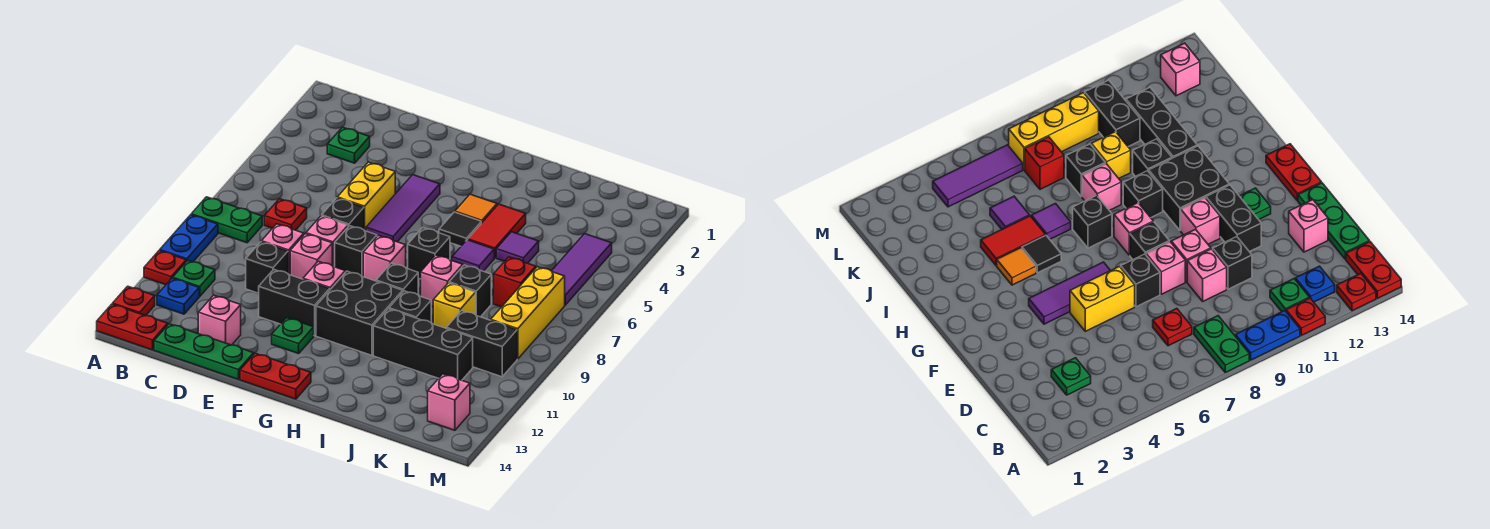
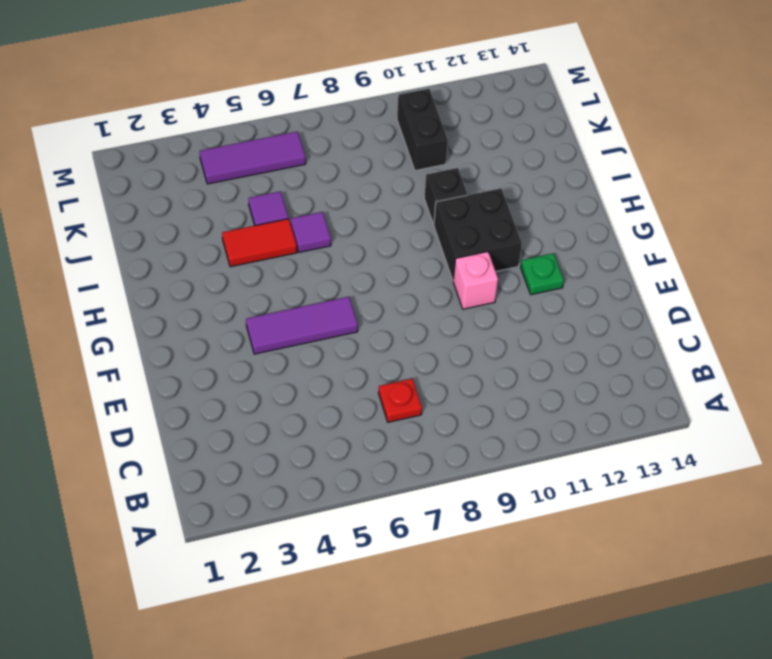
none -> green 1x2 plate [191,197,262,243]
none -> blue 1x2 plate [160,215,218,262]
none -> red 1x1 plate [144,250,186,285]
none -> red 1x1 plate [113,286,155,316]

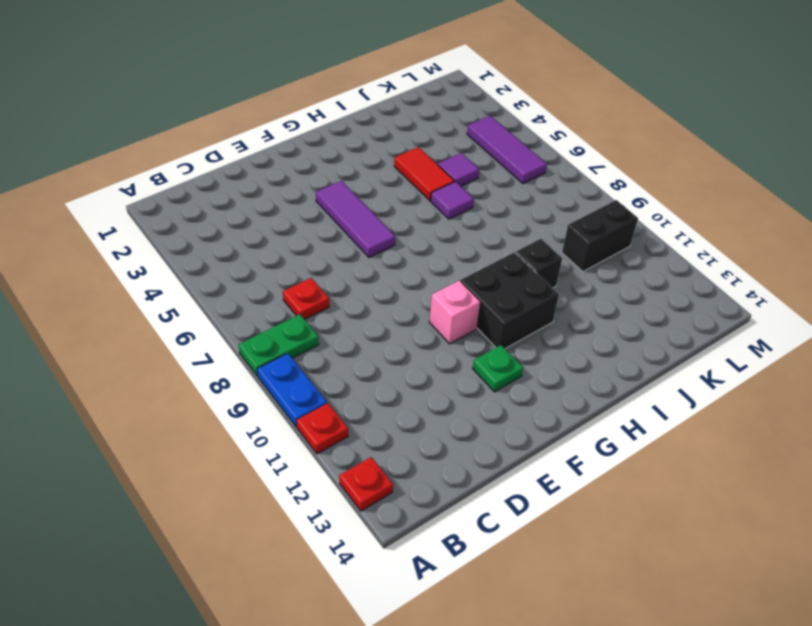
none -> red 1x2 plate [97,304,168,350]
none -> green 1x1 plate [173,261,215,296]
none -> blue 1x1 plate [157,278,199,314]
none -> green 1x1 plate [327,127,370,163]

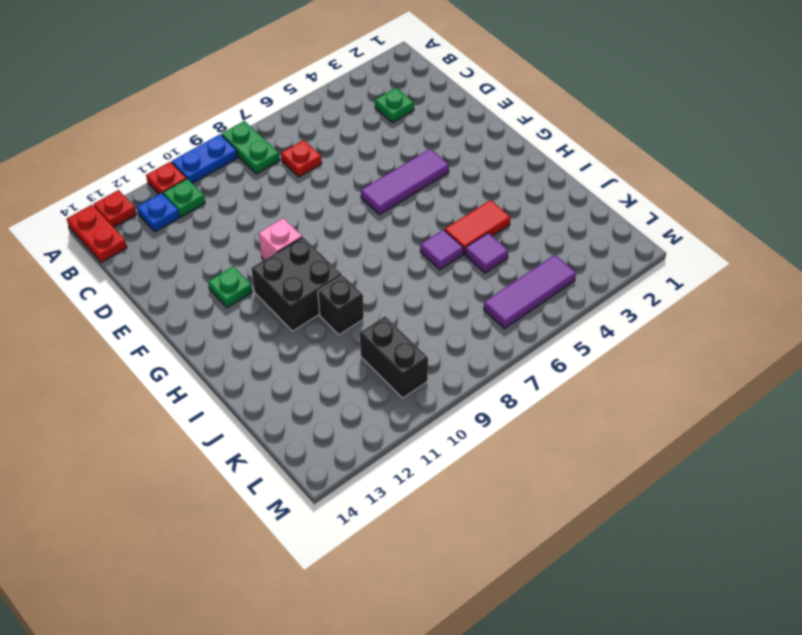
none -> green 1x3 plate [154,324,254,379]
none -> pink 1x1 brick [262,224,304,275]
none -> black 1x1 brick [246,242,288,293]
none -> pink 1x1 brick [198,295,241,345]

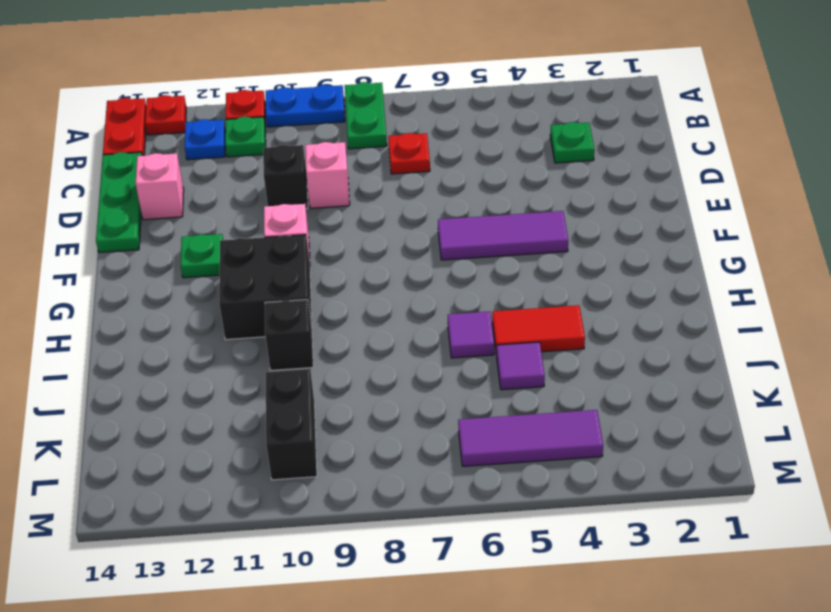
none -> yellow 1x2 brick [337,162,395,231]
none -> black 1x1 brick [322,198,364,230]
none -> pink 1x1 brick [306,216,348,267]
none -> pink 1x1 brick [290,234,332,279]

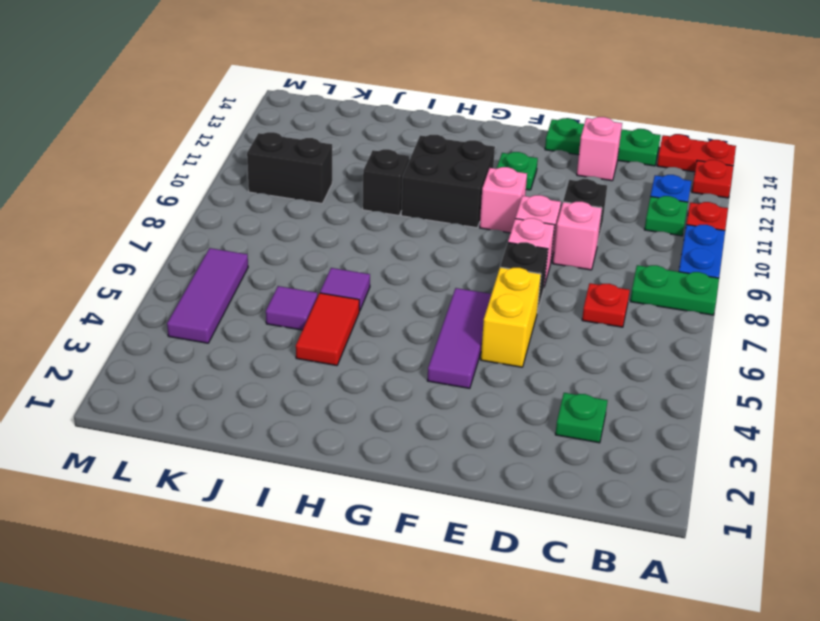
none -> black 1x2 brick [259,270,330,336]
none -> black 1x1 brick [335,226,377,277]
none -> red 1x2 plate [240,353,311,399]
none -> pink 1x1 brick [363,235,406,281]

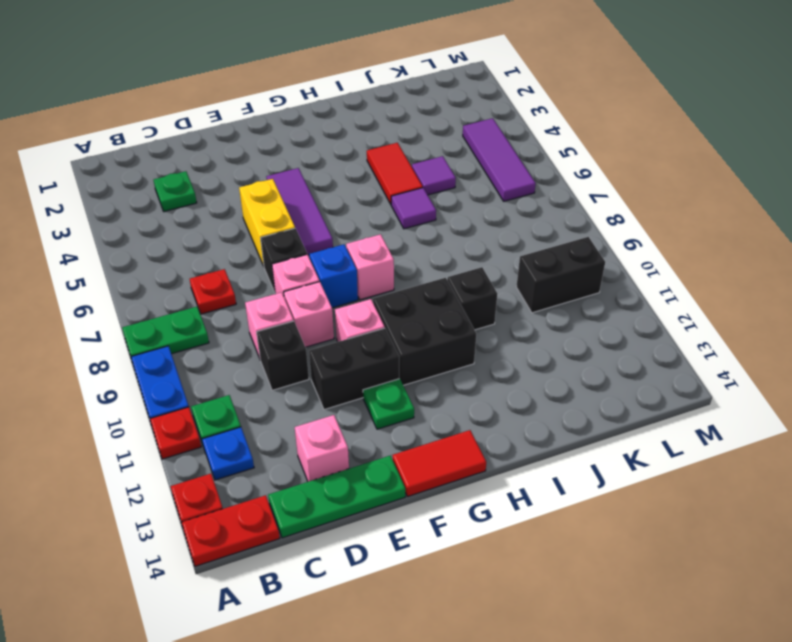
blue 1x1 brick [309,244,358,308] -> black 1x1 brick [335,226,377,277]
red 1x2 tile [393,430,486,497] -> red 1x2 plate [240,353,311,399]
none -> orange 1x1 tile [455,194,497,223]
none -> black 1x1 tile [439,212,481,246]
none -> black 1x1 brick [408,227,450,279]
none -> black 1x1 brick [376,263,418,295]

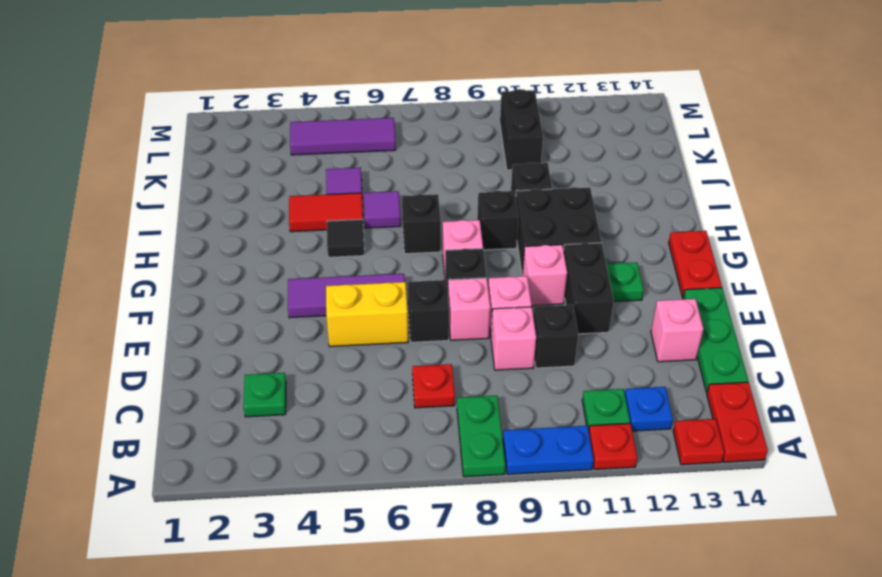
none -> orange 1x1 tile [455,194,497,223]
none -> pink 1x1 brick [421,255,463,307]
none -> black 1x3 brick [373,309,473,380]
none -> black 1x1 brick [449,265,491,317]

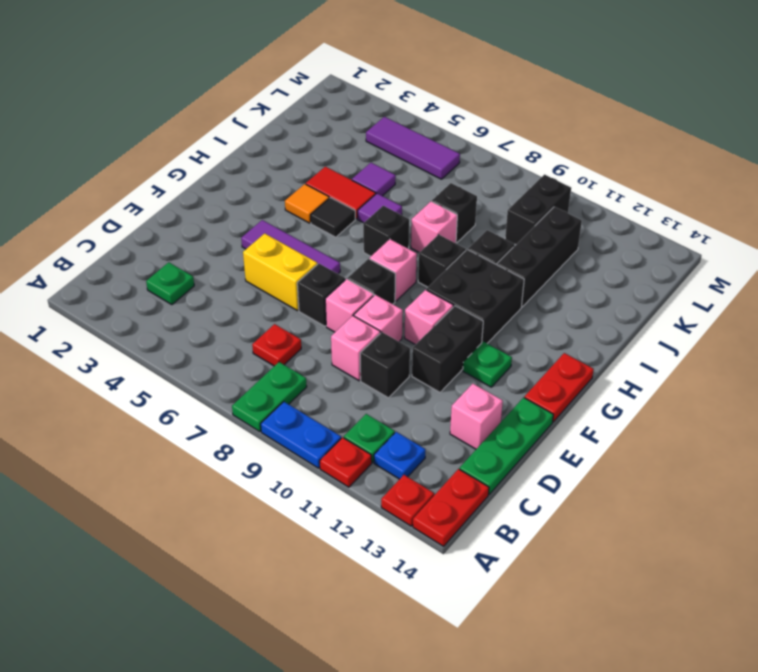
none -> yellow 1x1 brick [433,283,476,328]
none -> red 1x1 brick [494,257,536,307]
none -> yellow 1x3 brick [491,267,565,359]
none -> pink 1x1 brick [428,374,470,430]

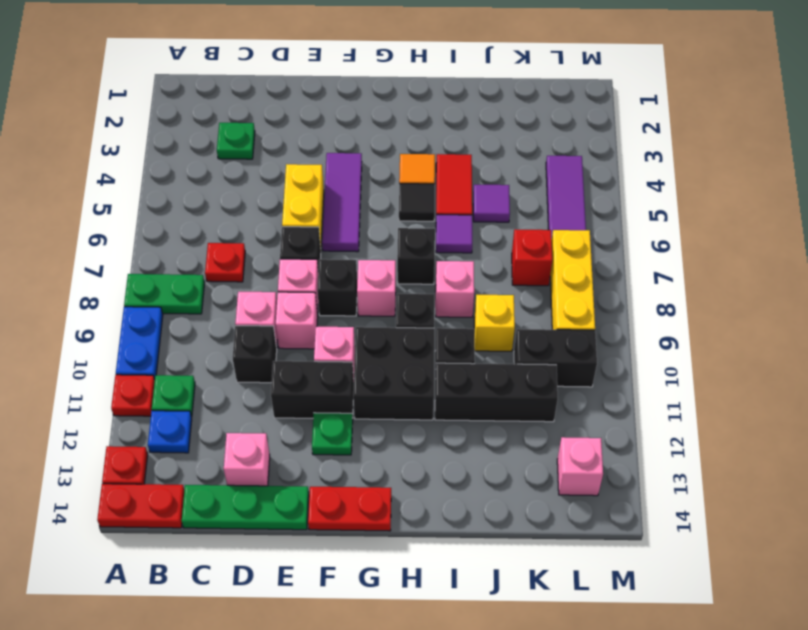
none -> black 1x1 brick [449,265,491,317]

